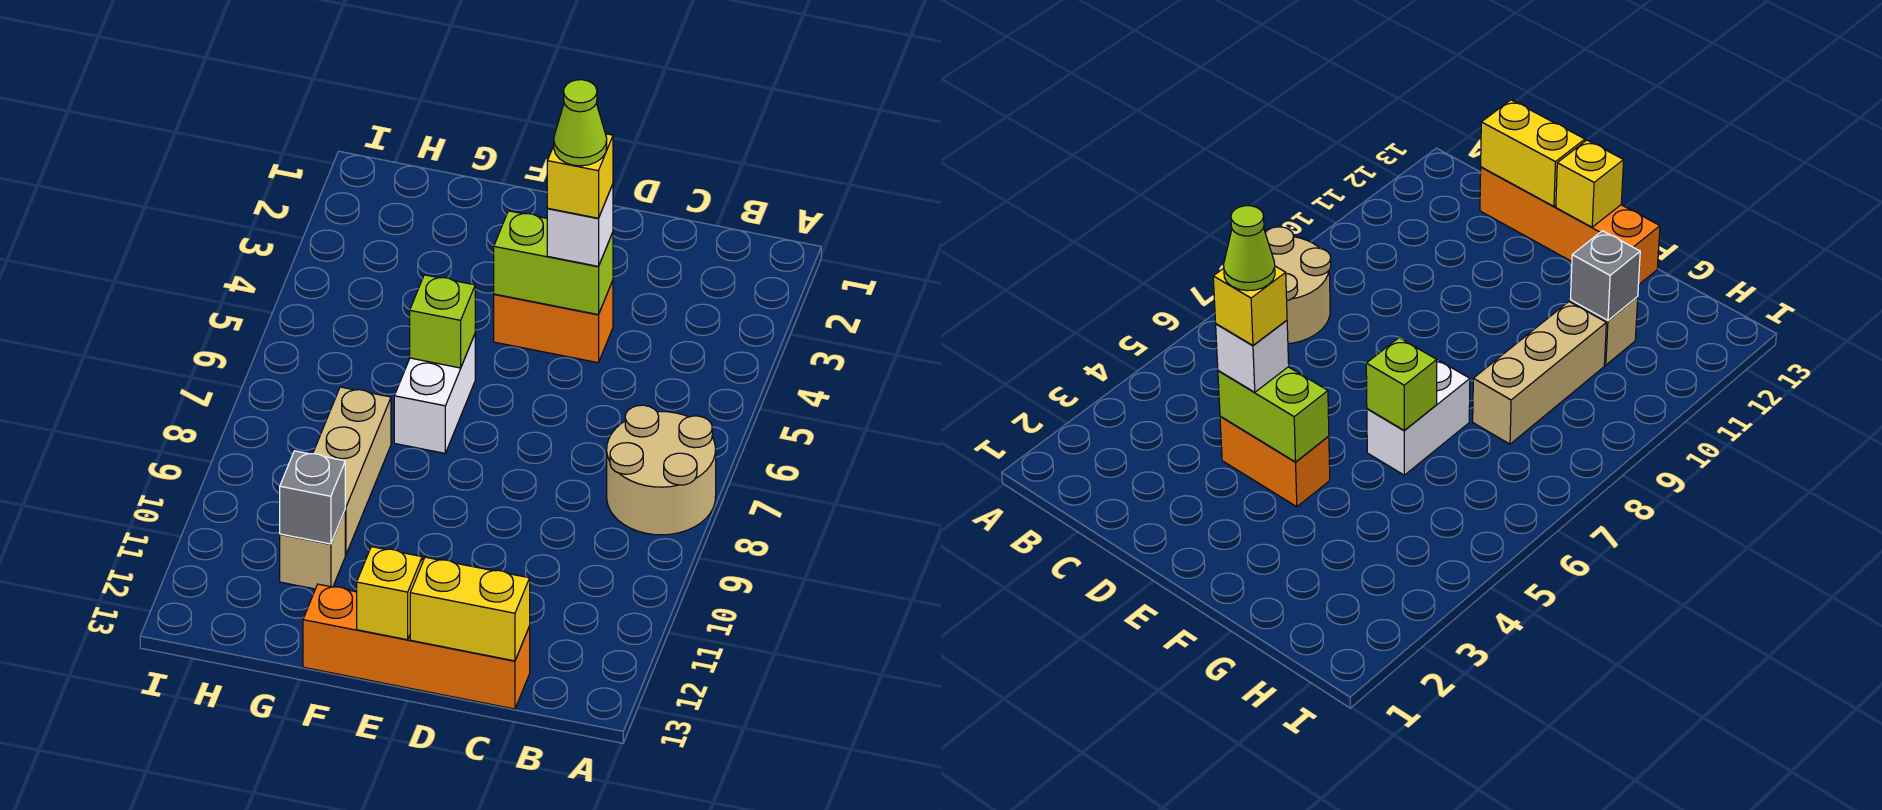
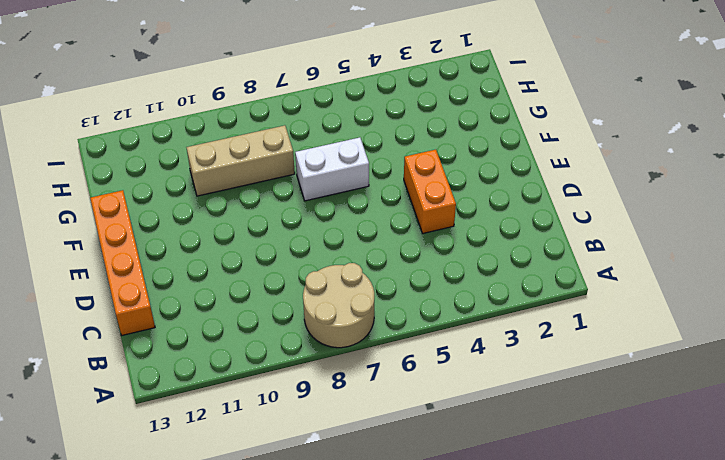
none -> tan 1x1 brick [280,511,345,589]
none -> yellow 1x2 brick [410,557,530,661]
none -> lime 1x2 brick [494,211,613,315]

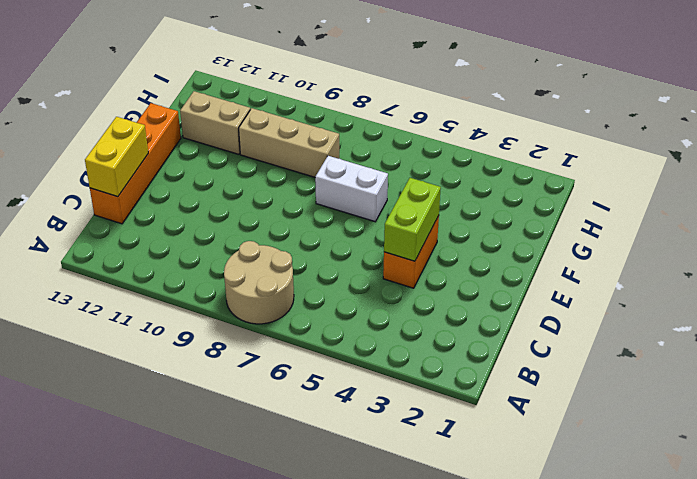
tan 1x2 brick [180,91,250,154] -> tan 1x1 brick [280,511,345,589]
none -> yellow 1x1 brick [357,547,422,640]
none -> lime 1x1 brick [410,275,475,368]
none -> grey 1x1 brick [280,451,345,544]

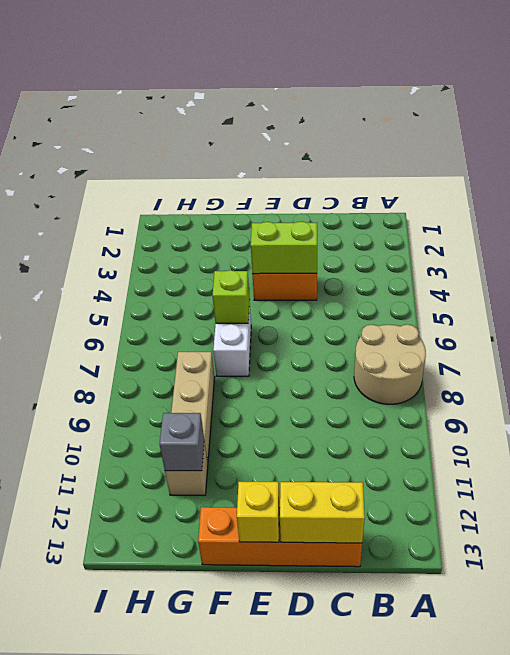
none -> white 1x1 brick [547,184,613,266]
none -> yellow 1x1 brick [547,134,613,218]
none -> lime 1x1 cone [554,80,607,166]

